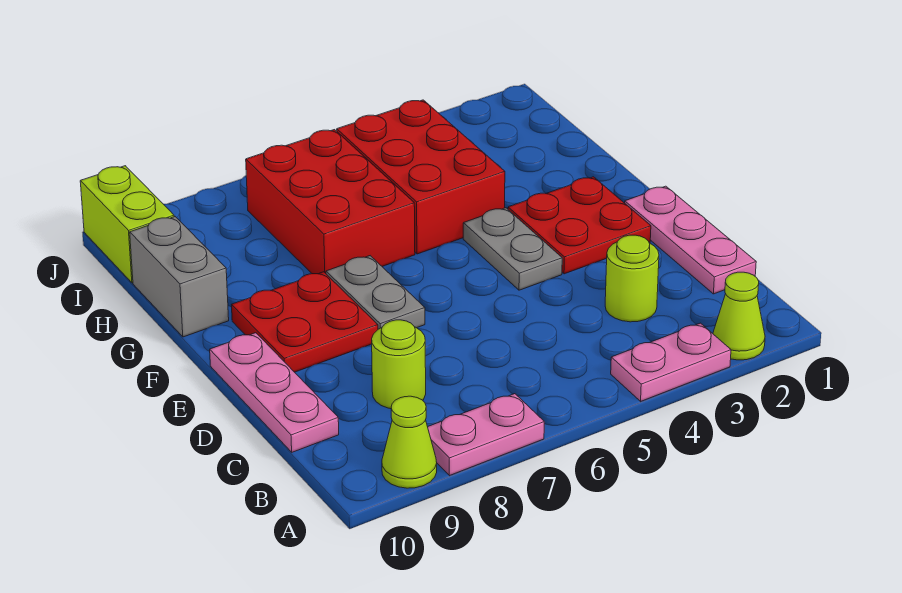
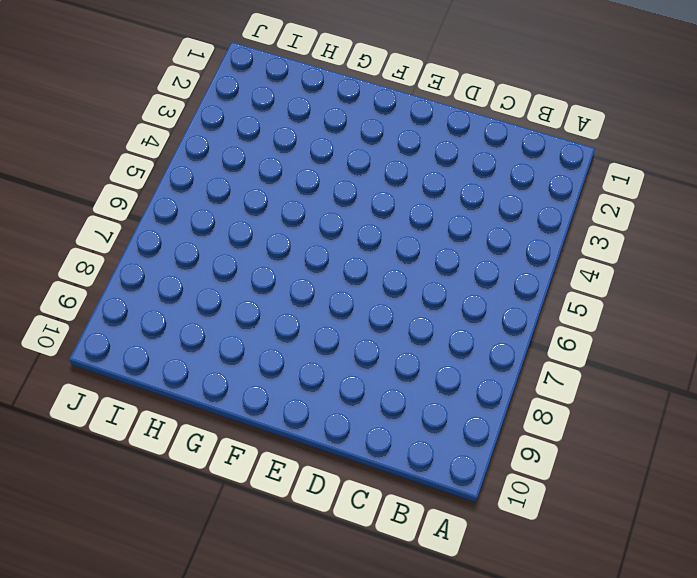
none -> lime 1x1 cone [713,272,765,360]
none -> pink 1x2 plate [611,323,731,401]
none -> pink 1x2 plate [428,394,544,476]

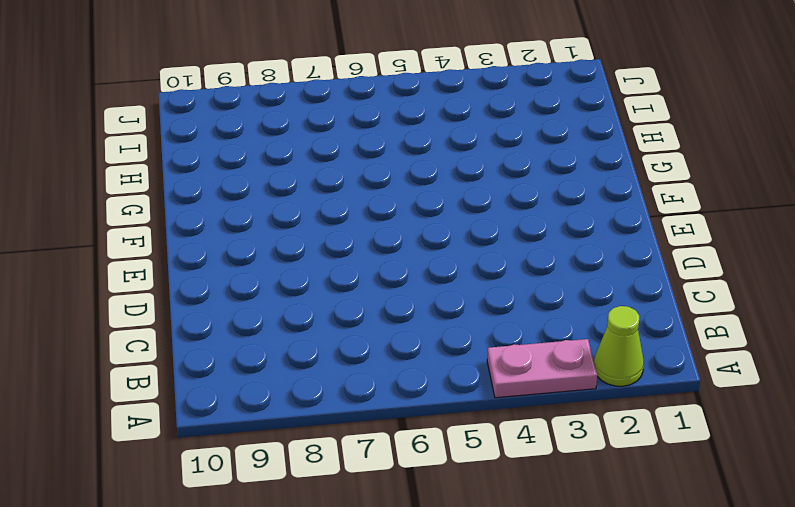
none -> pink 1x2 plate [428,394,544,476]
none -> lime 1x1 cone [382,396,437,488]
none -> pink 1x3 plate [625,186,756,294]

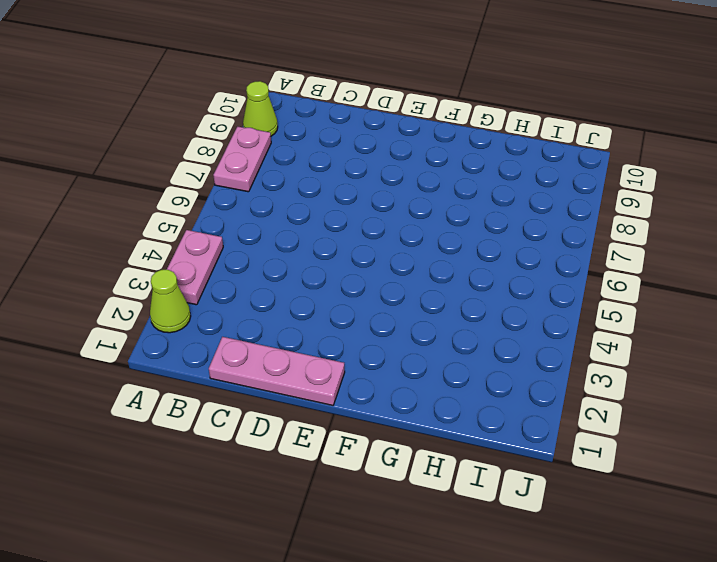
none -> lime 1x1 round brick [605,235,659,322]
none -> lime 1x1 round brick [372,320,426,409]
none -> pink 1x3 plate [210,333,339,452]

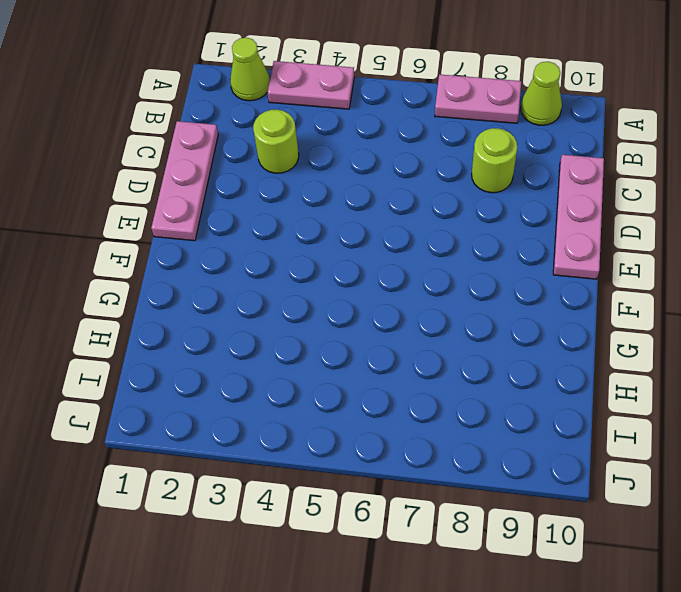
none -> red 2x2 plate [508,177,651,274]
none -> grey 1x2 plate [463,208,562,290]
none -> grey 1x2 plate [326,256,425,329]

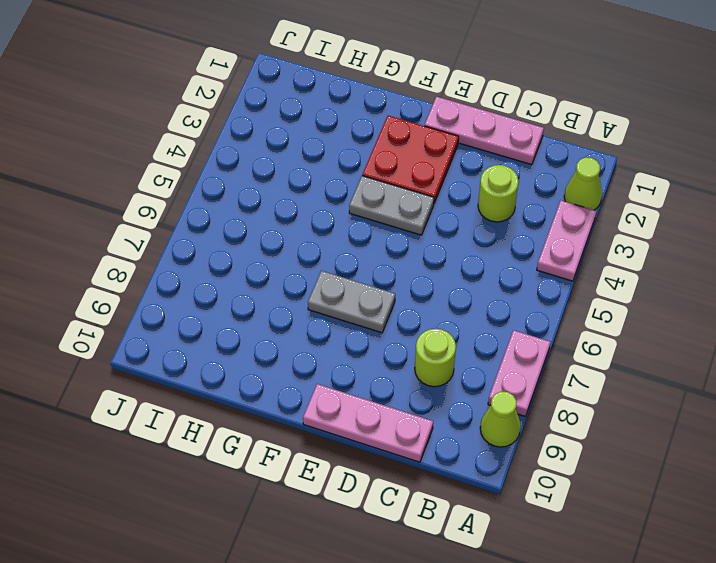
none -> red 2x2 plate [232,272,378,372]
none -> red 2x3 brick [337,100,505,254]
none -> red 2x3 brick [246,130,415,274]

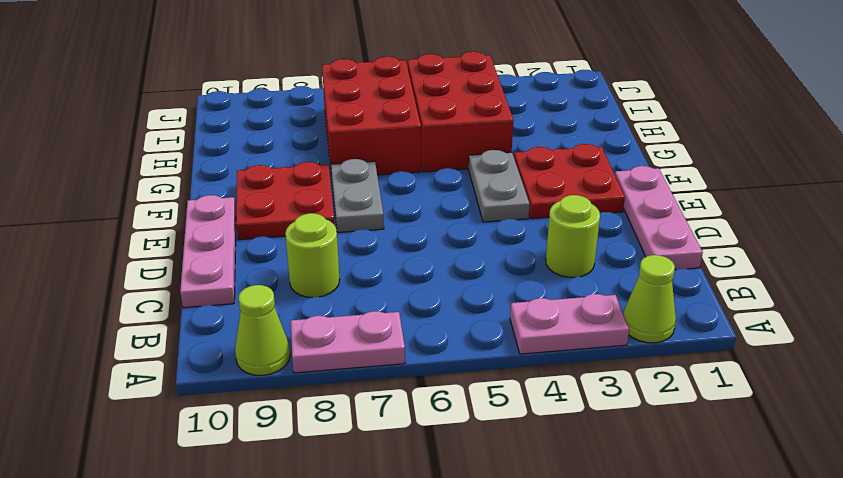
none -> grey 1x2 brick [130,217,229,337]
none -> lime 1x2 brick [80,166,174,283]

